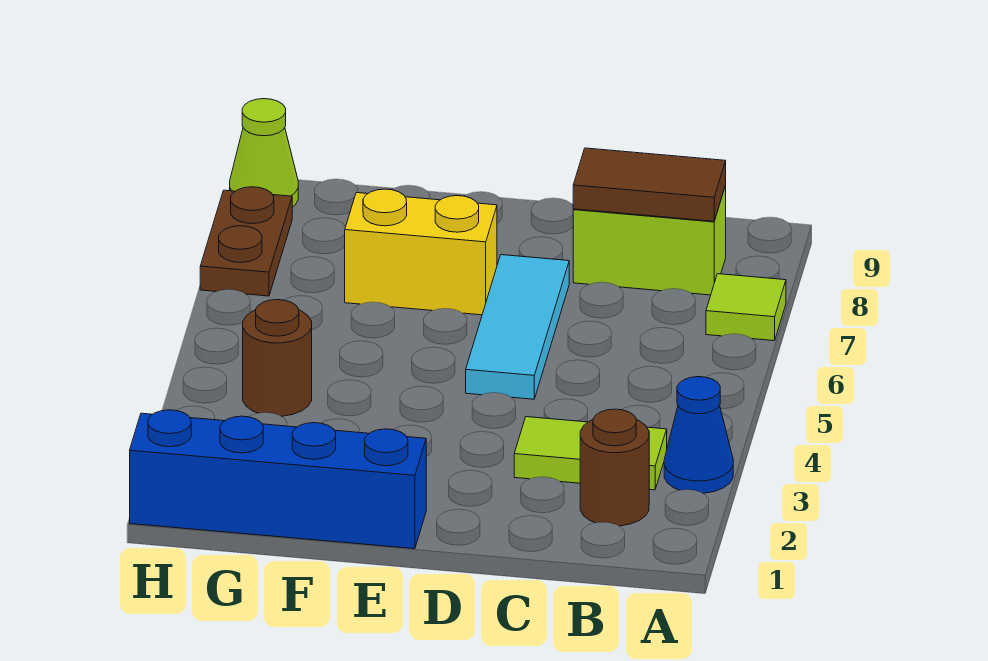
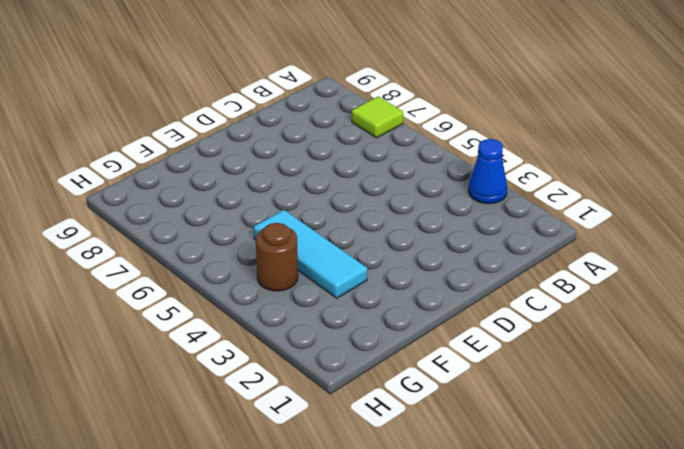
cyan 1x3 tile [254,210,367,298] -> cyan 1x3 tile moved to [466,255,569,399]
none -> brown 1x1 round brick [580,409,649,526]
none -> lime 1x2 tile [514,417,667,490]
none -> lime 1x2 brick [573,186,726,295]

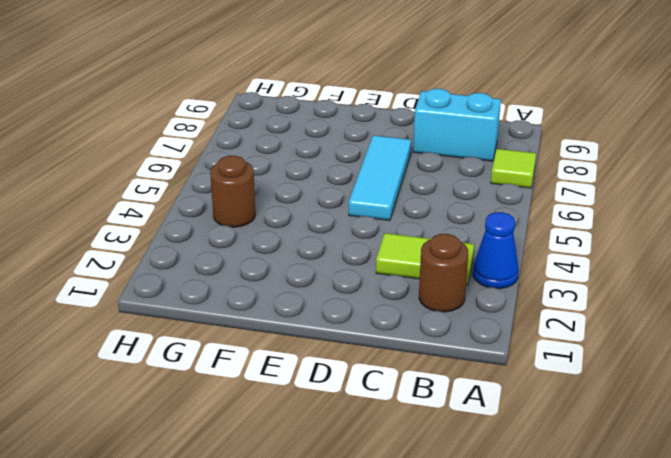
cyan 1x2 brick [413,89,501,161] -> lime 1x2 brick [573,186,726,295]
none -> blue 1x4 brick [130,410,426,549]
none -> yellow 1x2 brick [345,189,497,315]
none -> brown 1x2 plate [200,187,292,296]

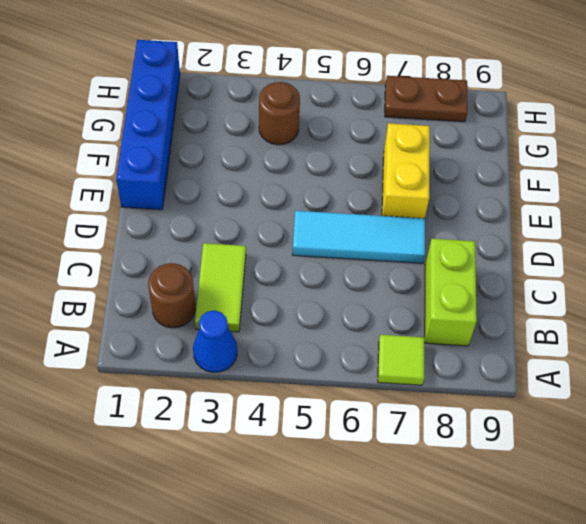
none -> lime 1x1 cone [230,99,298,207]
none -> brown 1x2 tile [573,148,726,221]

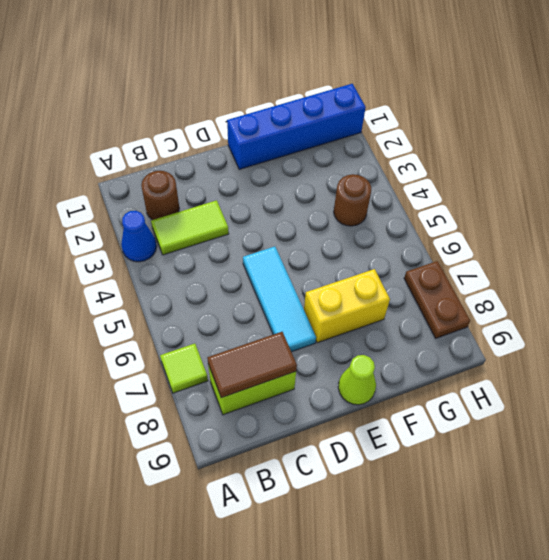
lime 1x1 cone [338,355,376,405] -> lime 1x1 cone moved to [230,99,298,207]

